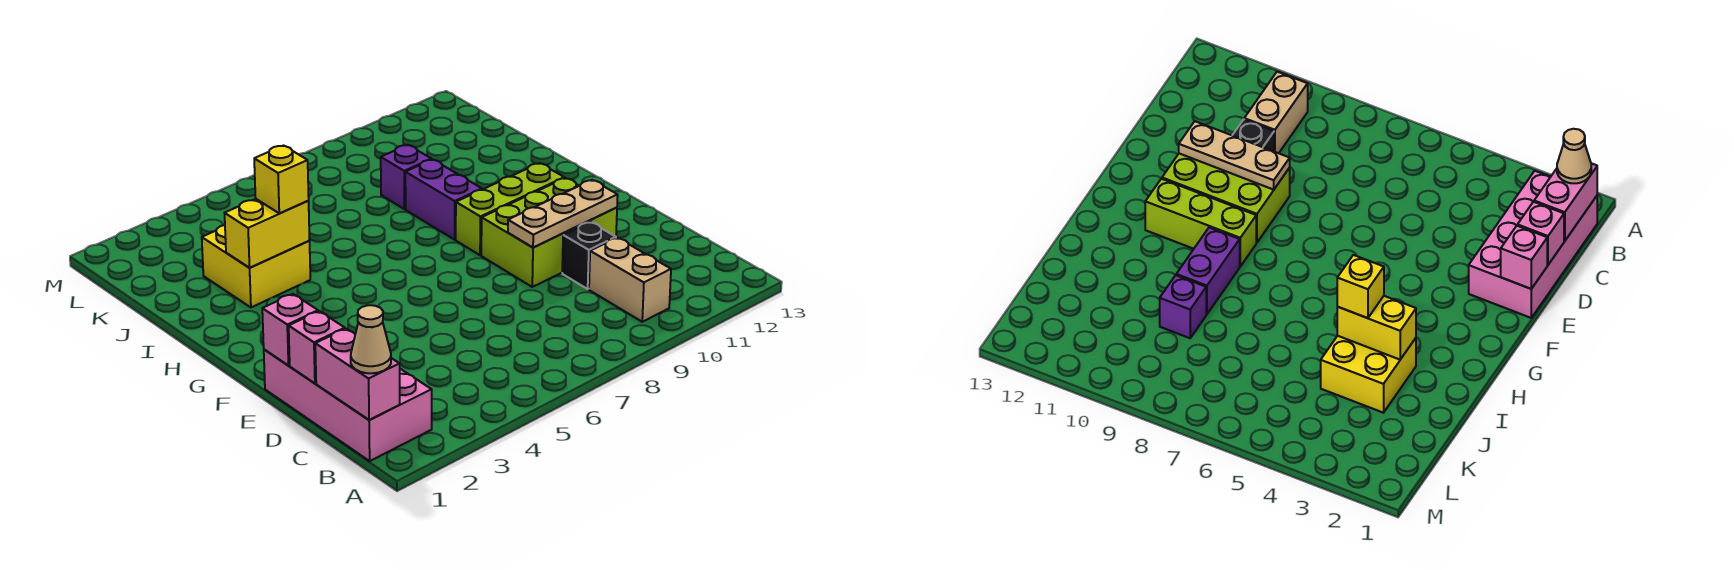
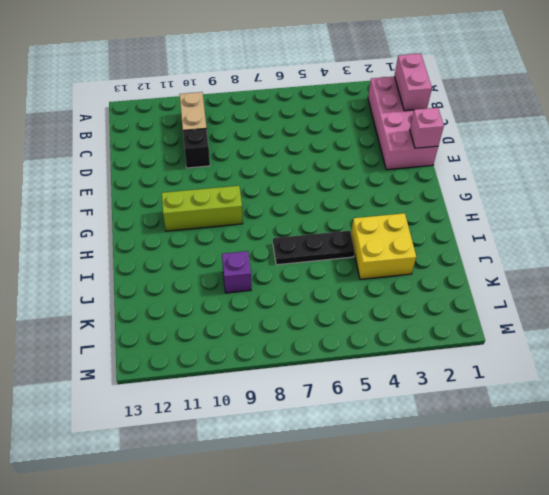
black 1x3 plate [273,231,355,265] -> none
none -> lime 2x3 brick [481,178,617,287]
none -> purple 1x2 brick [405,159,482,240]
none -> pink 1x1 brick [289,311,345,383]

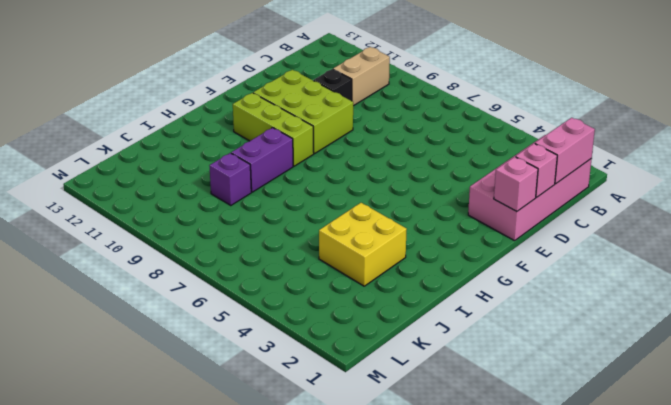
none -> tan 1x3 plate [508,180,618,247]
none -> yellow 1x2 brick [225,199,310,268]
none -> tan 1x1 cone [351,305,391,373]

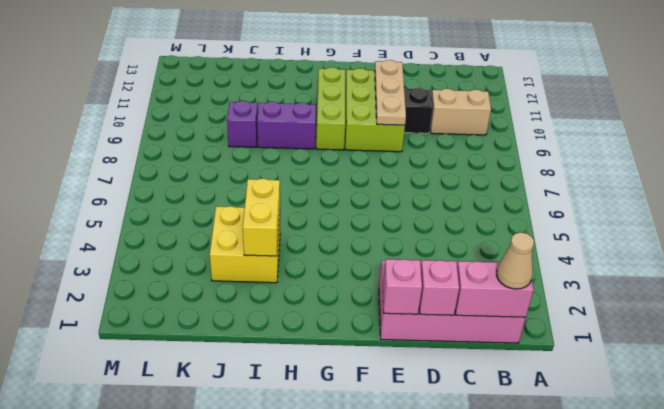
none -> yellow 1x1 brick [254,146,309,213]

